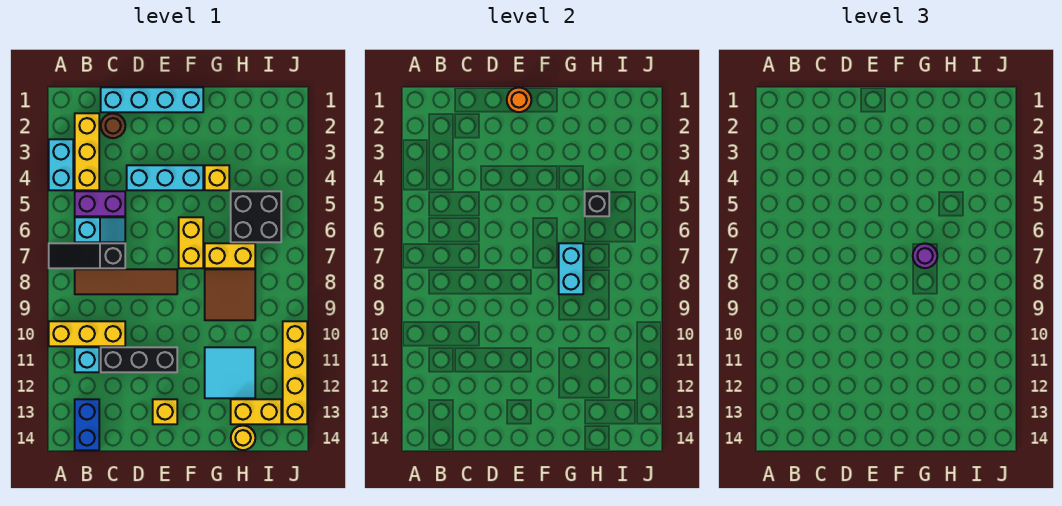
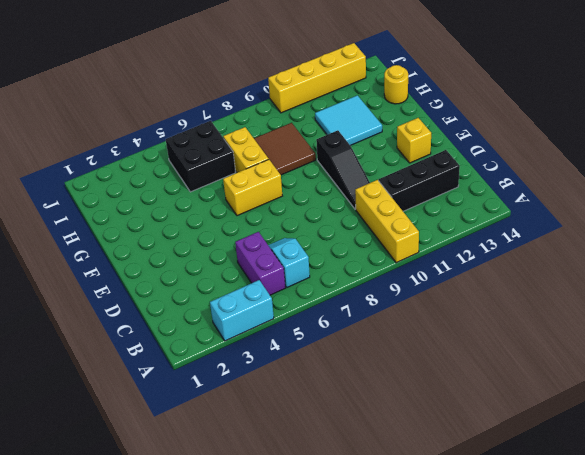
black 1x3 brick [379,150,460,211] -> black 1x3 brick turned to [101,347,177,372]
black 1x3 slope [316,130,370,209] -> black 1x3 slope moved to [49,243,125,268]
none -> yellow 1x3 brick [75,113,99,190]
none -> brown 1x4 tile [75,269,177,294]
none -> cyan 1x1 brick [75,347,99,372]

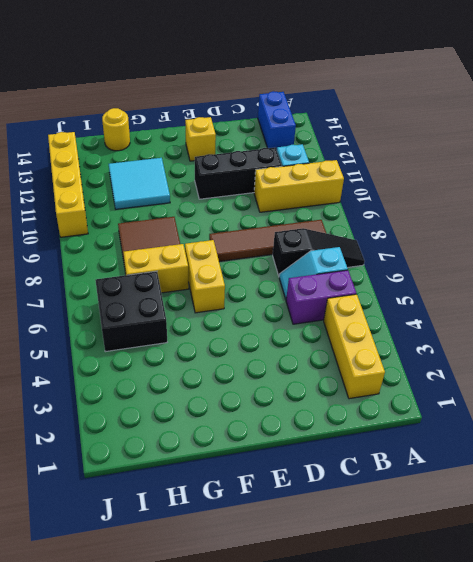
none -> cyan 1x2 brick [49,139,73,190]
none -> cyan 1x4 brick [101,87,203,112]
none -> brown 1x1 round brick [101,114,125,138]

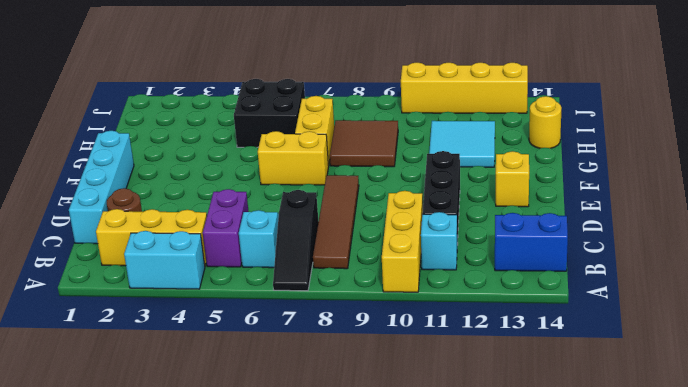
none -> cyan 1x3 brick [127,165,203,190]
none -> yellow 1x1 brick [205,165,229,190]
none -> yellow 1x2 brick [231,399,281,424]

